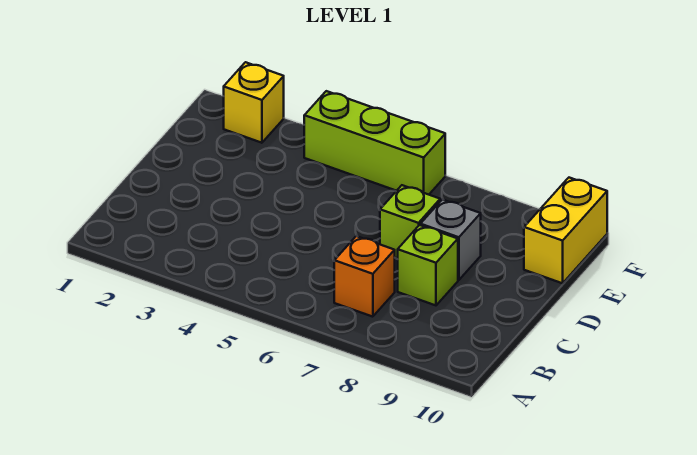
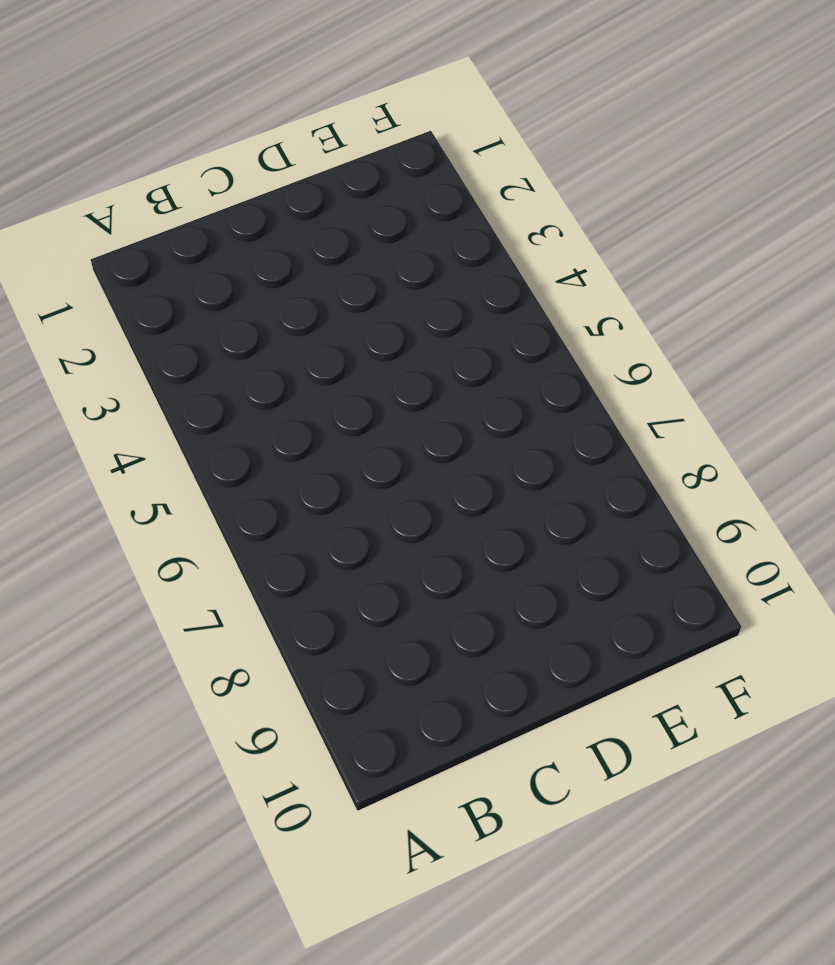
none -> orange 1x1 brick [334,236,395,317]
none -> lime 1x1 brick [398,225,458,305]

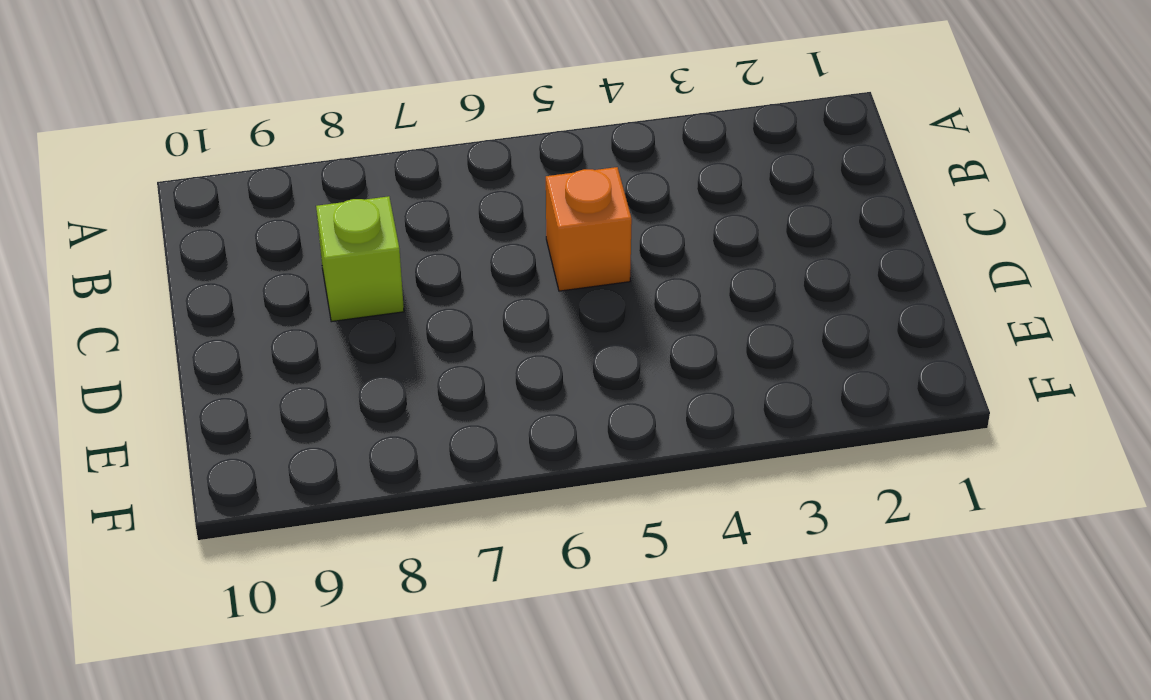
orange 1x1 brick [546,167,632,291] -> orange 1x1 brick moved to [334,236,395,317]
none -> lime 1x1 brick [380,185,440,258]
none -> grey 1x1 brick [420,200,481,280]

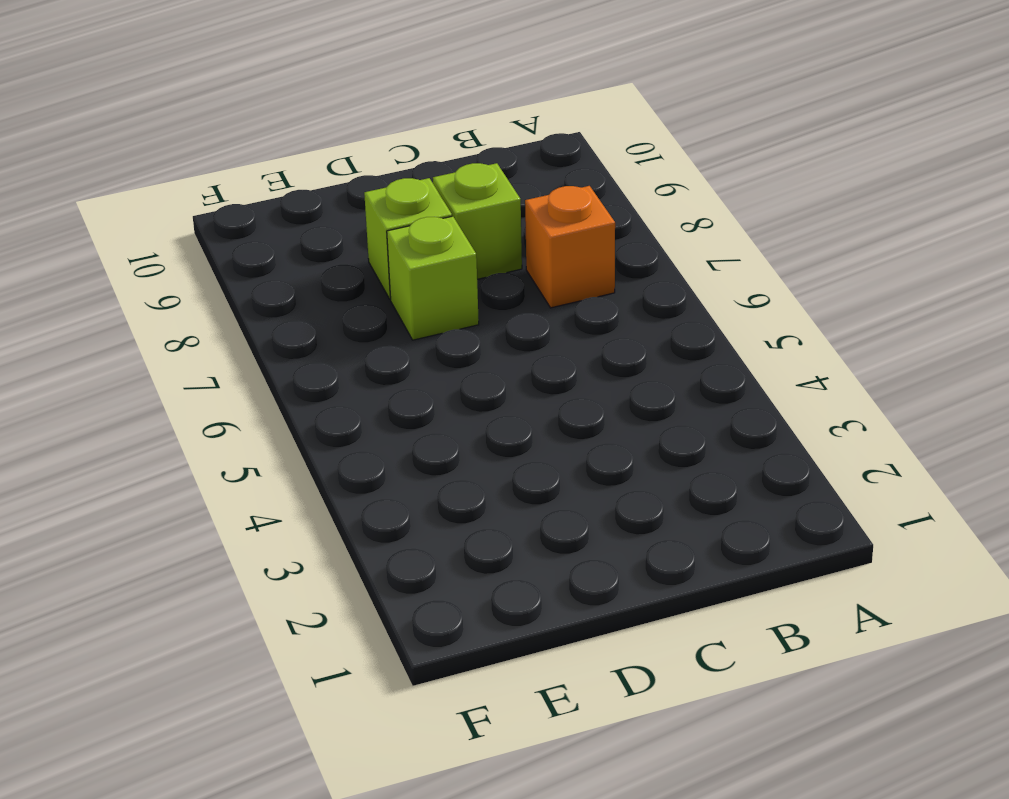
lime 1x1 brick [364,178,452,299] -> grey 1x1 brick [420,200,481,280]
none -> yellow 1x2 brick [524,178,607,283]
none -> yellow 1x1 brick [224,62,284,143]

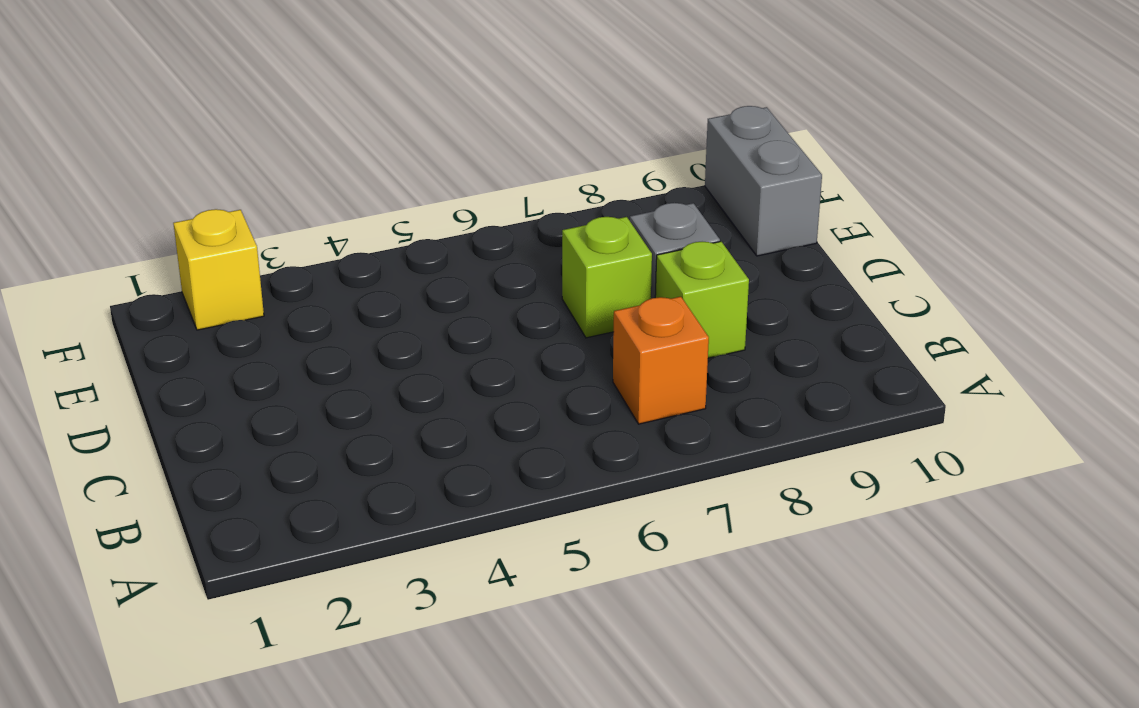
grey 1x2 brick [705,106,822,256] -> yellow 1x2 brick [524,178,607,283]
none -> lime 1x3 brick [304,91,445,195]

